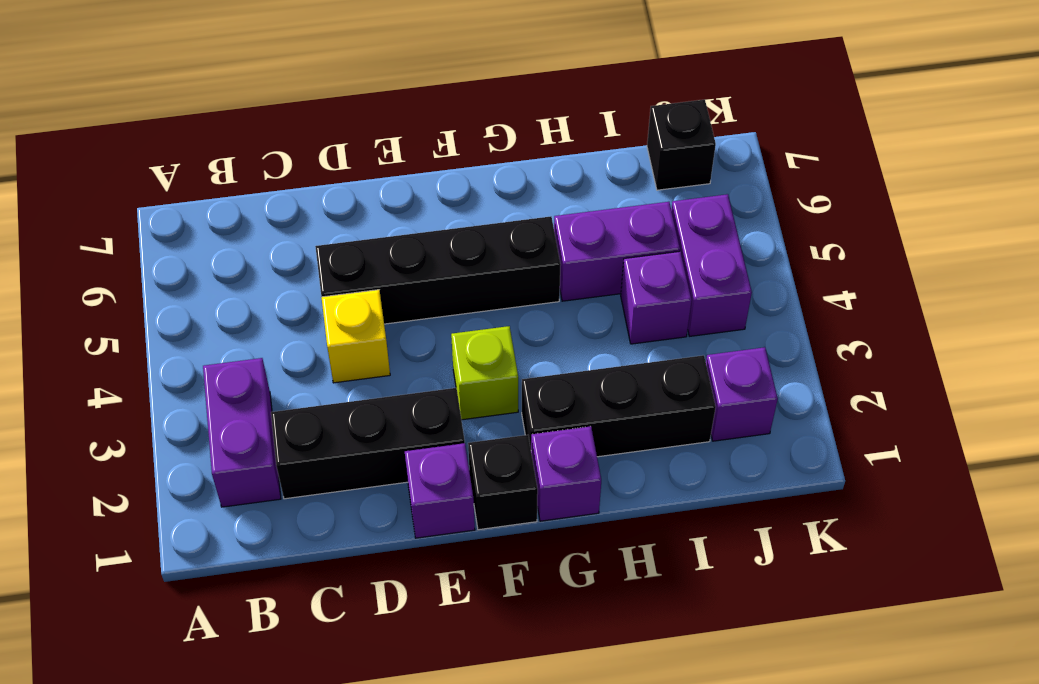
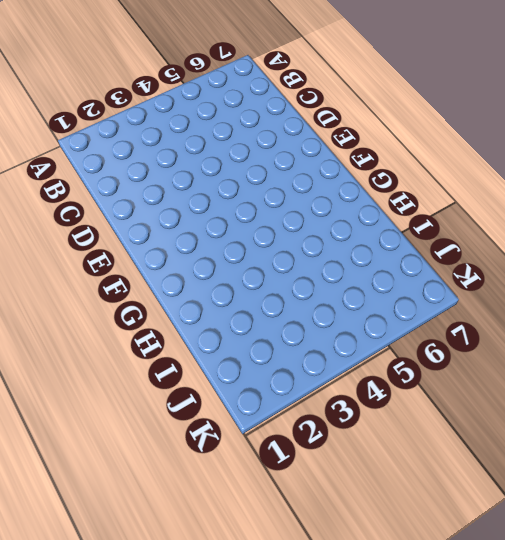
none -> purple 1x2 brick [203,358,281,507]
none -> black 1x3 brick [271,388,465,499]
none -> yellow 1x1 brick [321,290,390,383]

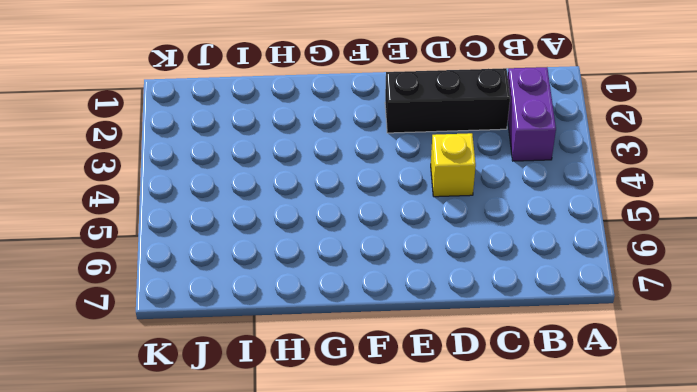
none -> black 1x4 brick [315,216,561,324]
none -> purple 1x1 brick [405,443,475,538]
none -> black 1x1 brick [468,435,538,530]

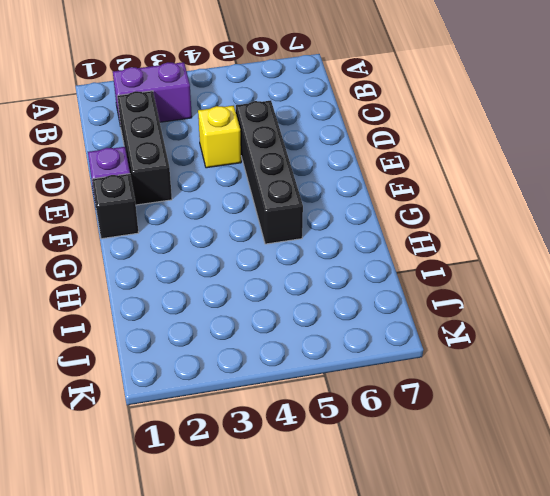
none -> lime 1x1 brick [451,326,518,420]
none -> purple 1x1 brick [531,426,601,521]
none -> black 1x3 brick [522,355,716,457]

